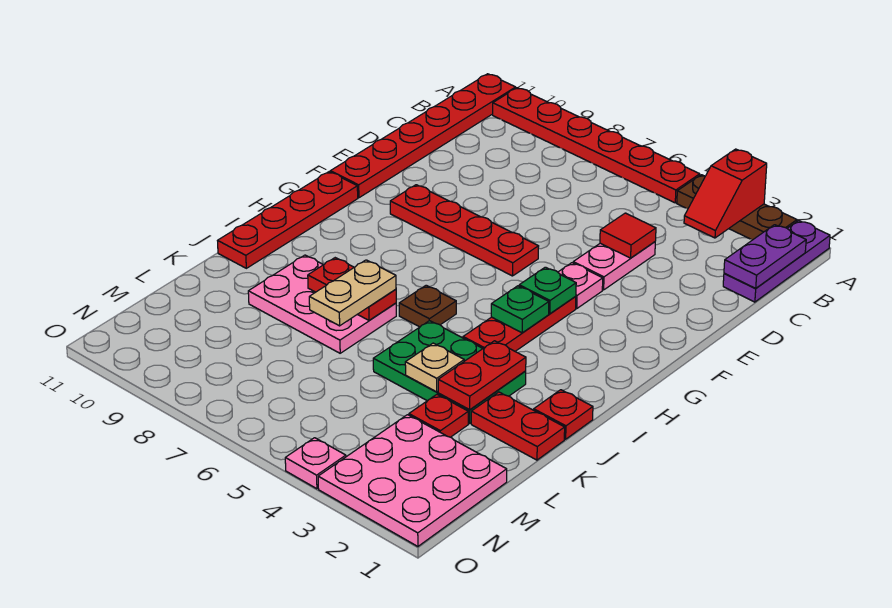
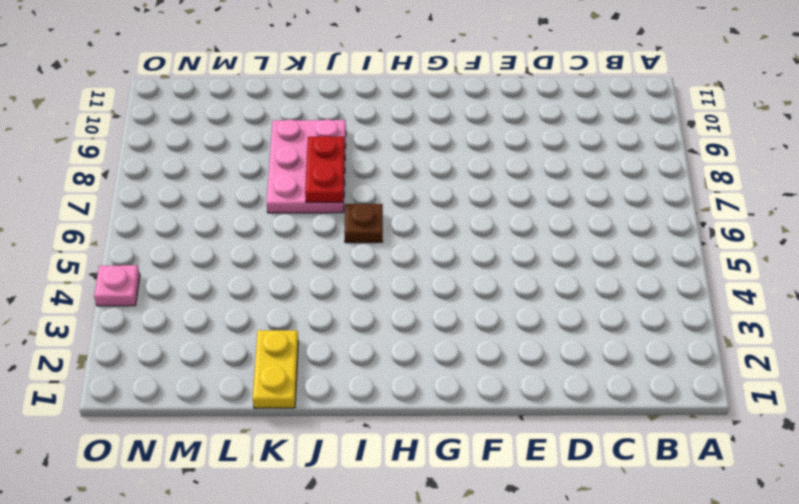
yellow 1x2 plate [253,330,298,408] -> red 1x2 plate [471,392,565,460]
none -> purple 1x3 plate [723,220,830,302]
none -> brown 1x3 plate [677,175,797,240]
none -> red 1x6 plate [493,88,700,203]

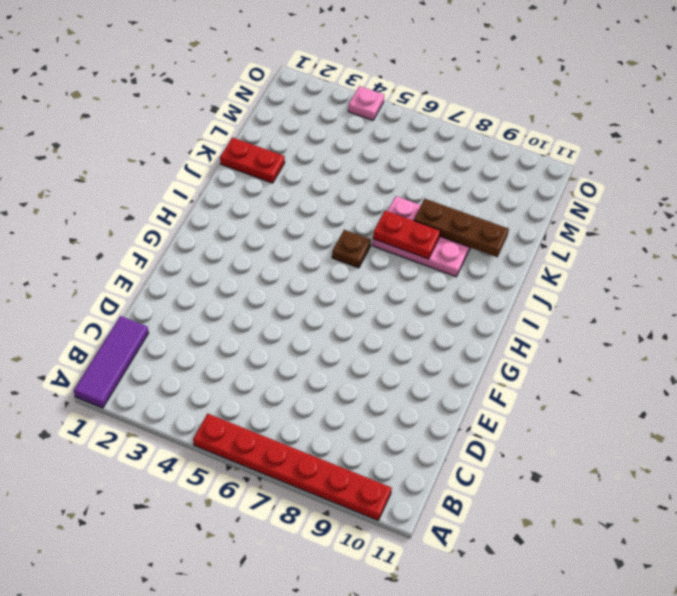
purple 1x3 tile [74,316,148,408] -> purple 1x3 plate [723,220,830,302]
brown 1x3 plate [414,199,509,257] -> brown 1x3 plate moved to [677,175,797,240]
none -> red 1x6 plate [330,74,516,198]
none -> pink 1x2 plate [573,242,655,290]
none -> pink 1x1 plate [558,263,603,308]

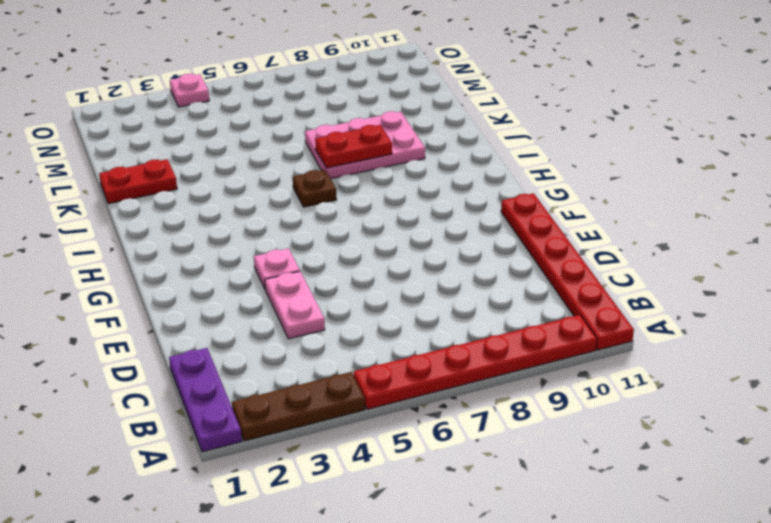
none -> red 1x4 plate [390,185,539,276]
none -> red 1x3 plate [463,296,576,351]
none -> red 1x4 plate [218,172,358,268]

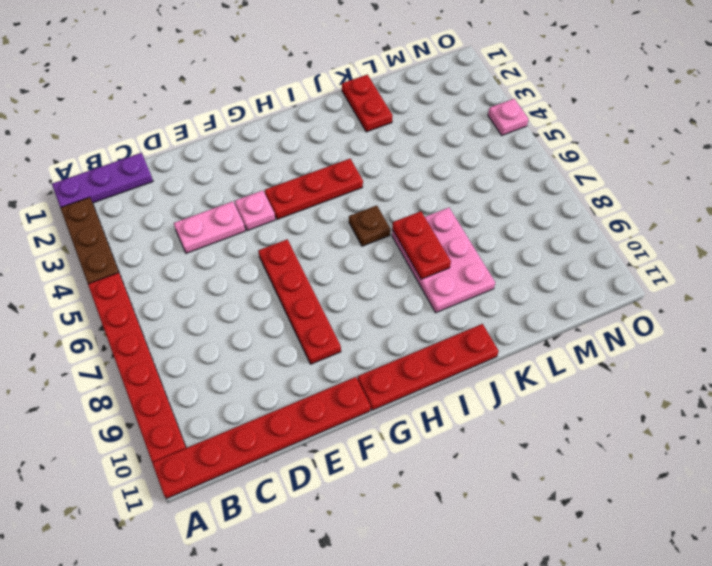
none -> red 1x1 plate [534,390,593,439]
none -> green 2x3 plate [373,321,526,424]
none -> red 1x1 plate [409,395,468,437]

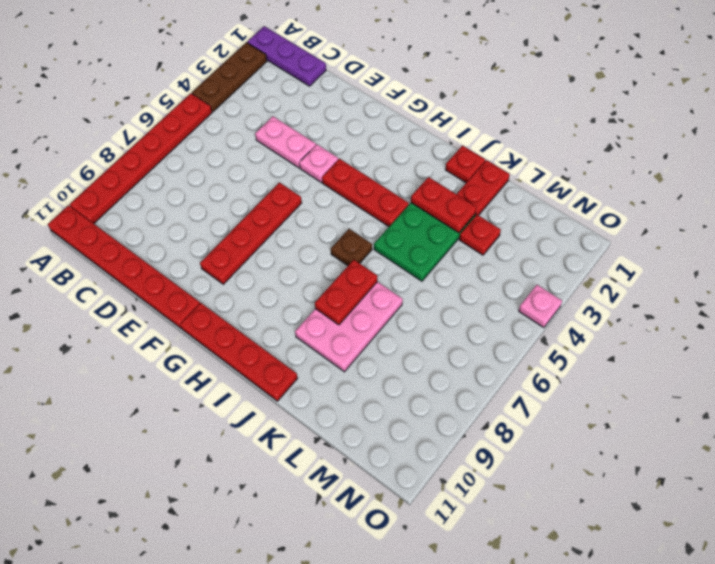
none -> pink 3x3 plate [318,415,507,546]
none -> red 1x2 slope [684,149,767,238]
none -> purple 1x2 plate [724,225,806,288]

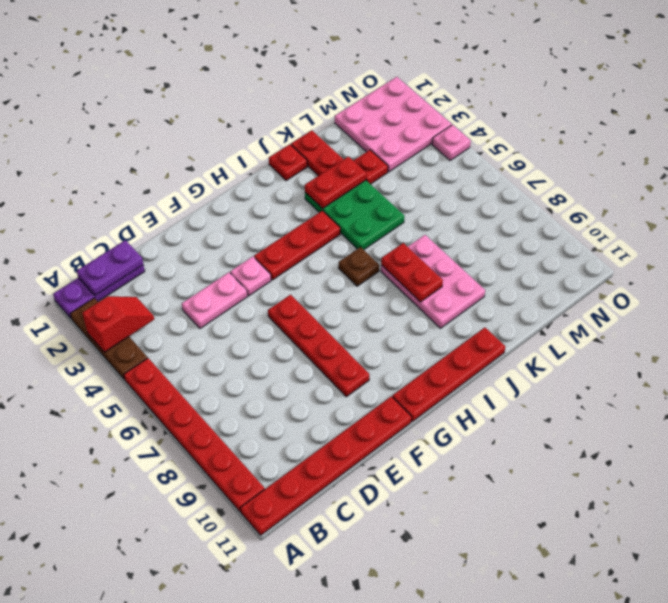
none -> red 1x1 tile [600,213,656,258]
none -> green 1x1 plate [519,267,576,314]
none -> green 1x1 plate [491,286,549,333]

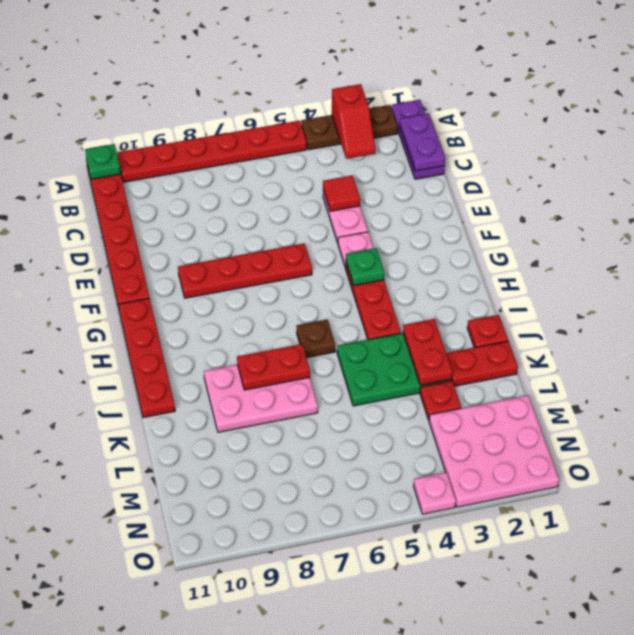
green 1x1 plate [85,144,121,179] -> green 1x1 plate moved to [491,286,549,333]
none -> tan 1x1 plate [405,343,464,392]
none -> tan 1x2 plate [309,260,396,326]

